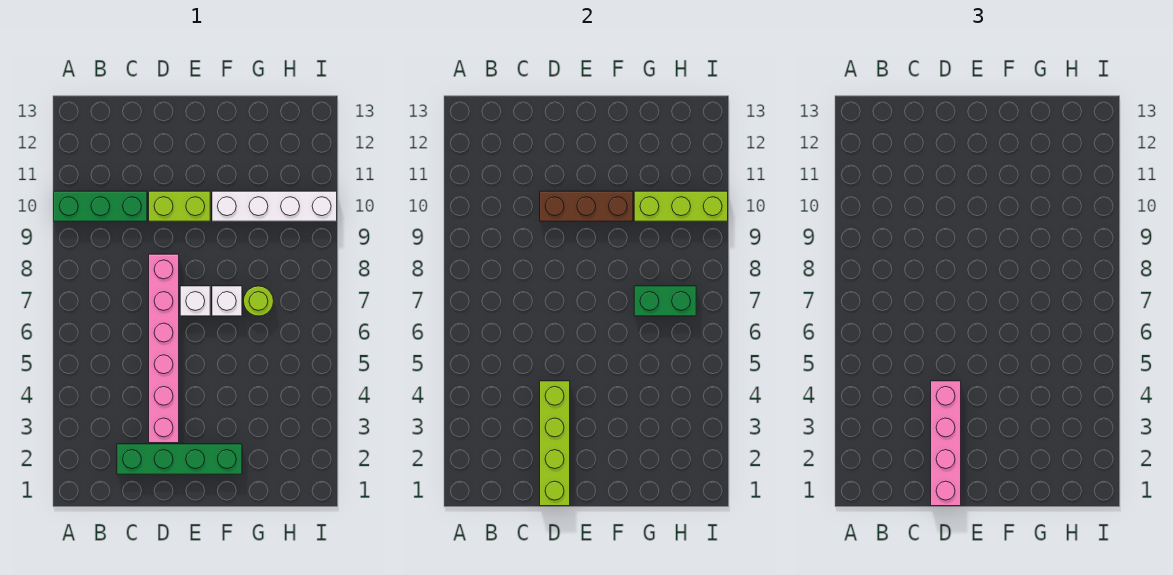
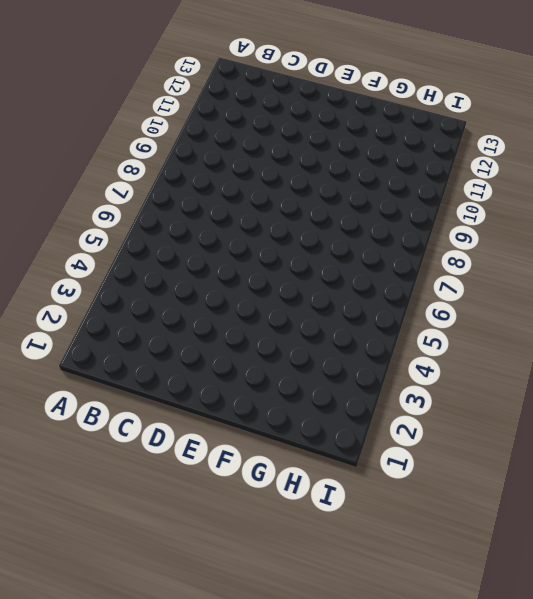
none -> green 1x3 brick [54,191,147,221]
none -> green 1x4 brick [117,444,242,474]
none -> pink 1x6 brick [149,254,179,443]

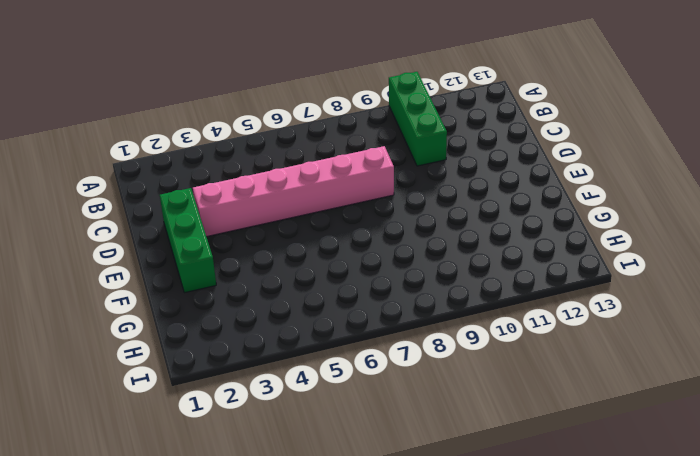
green 1x3 brick [160,188,216,293] -> green 1x4 brick [117,444,242,474]
none -> lime 1x2 brick [149,191,210,221]
none -> white 1x1 brick [180,286,210,316]
none -> white 1x1 brick [212,286,242,316]

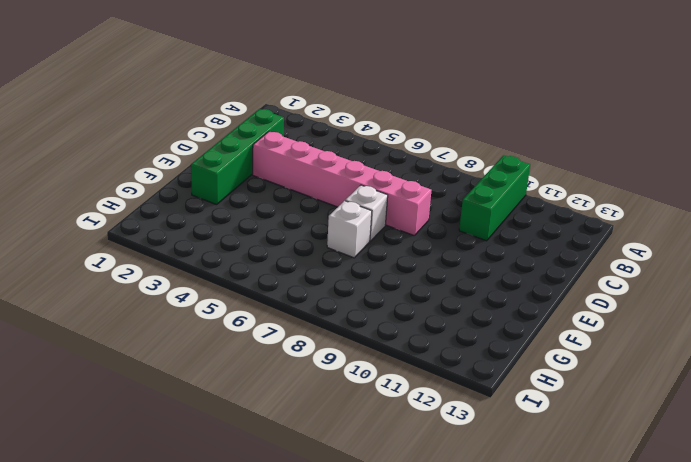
none -> lime 1x2 brick [149,191,210,221]
none -> white 1x4 brick [212,191,337,221]
none -> lime 1x1 round brick [244,286,274,316]

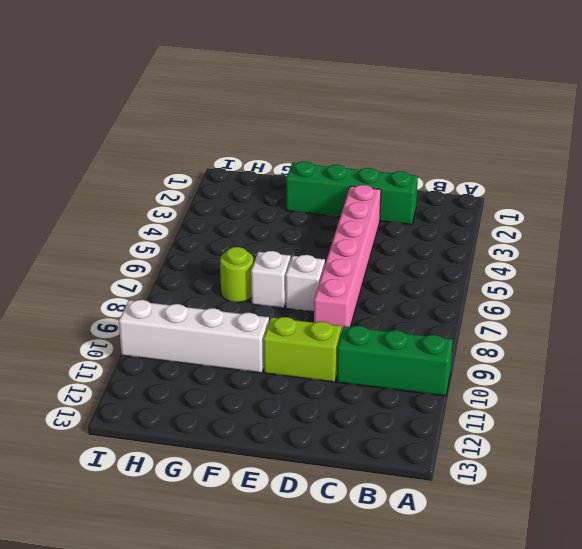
none -> lime 1x4 brick [540,381,570,506]
none -> brown 1x3 brick [540,191,633,221]
none -> green 1x2 brick [634,286,696,316]

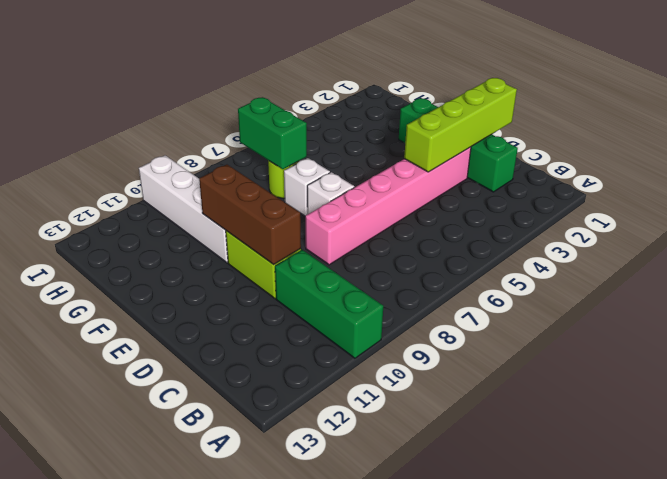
none -> lime 1x3 brick [634,191,728,221]
none -> pink 1x4 brick [931,381,961,506]

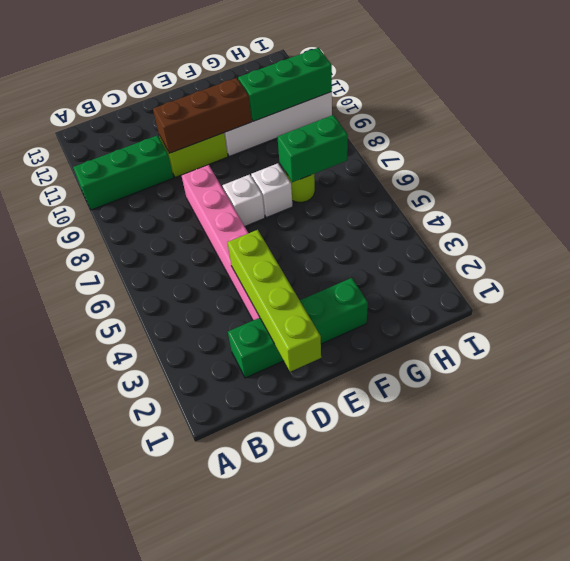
green 1x3 brick [238,48,332,121] -> lime 1x3 brick [634,191,728,221]
none -> pink 1x4 brick [931,381,961,506]

